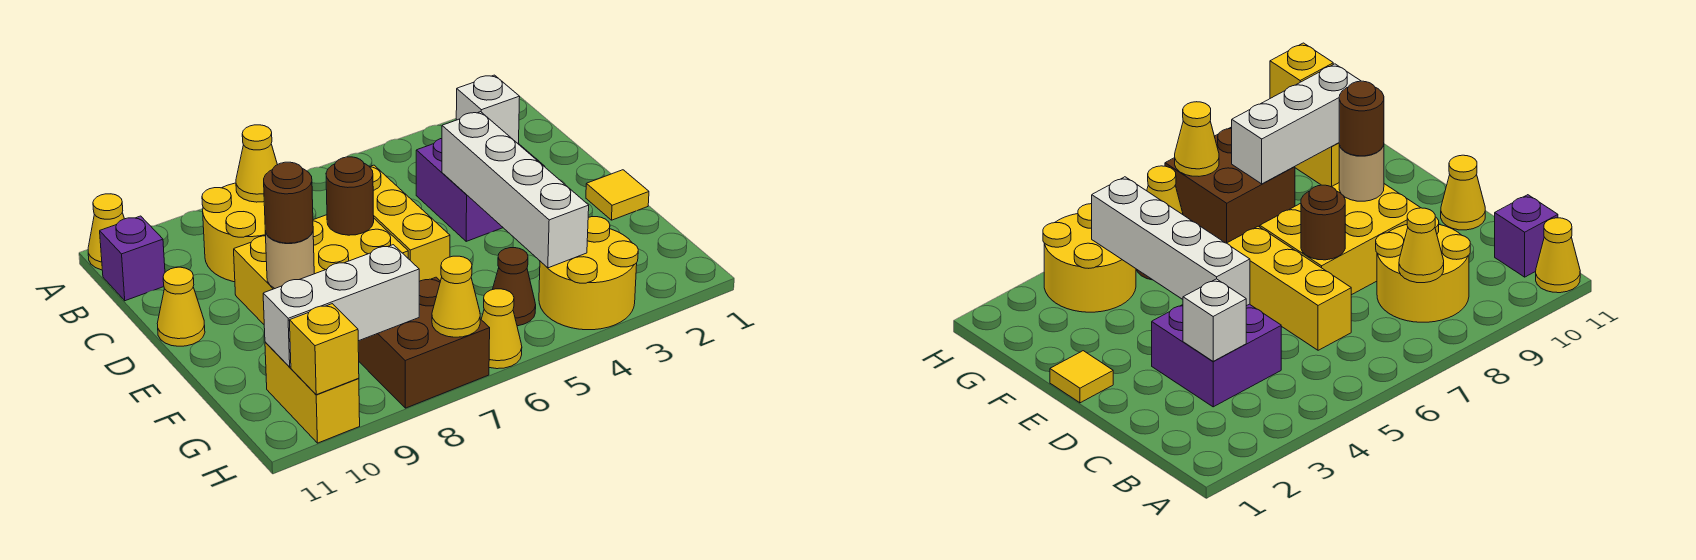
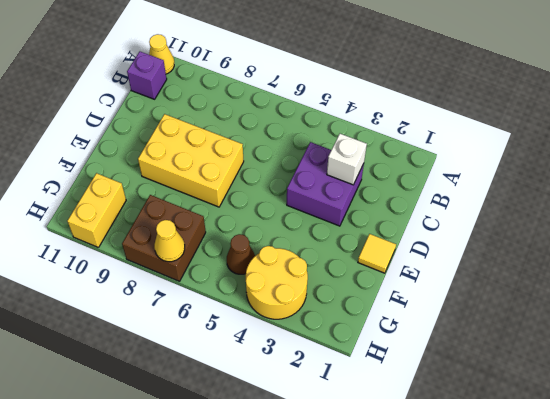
none -> yellow 2x2 round brick [202,183,266,282]
none -> yellow 1x3 brick [370,165,450,281]
none -> yellow 1x1 cone [157,267,205,346]

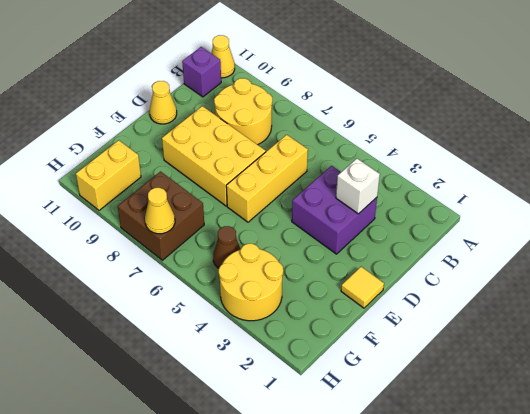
none -> yellow 1x1 cone [481,289,522,369]
none -> yellow 1x1 cone [236,125,277,202]
none -> white 1x4 brick [442,112,589,268]

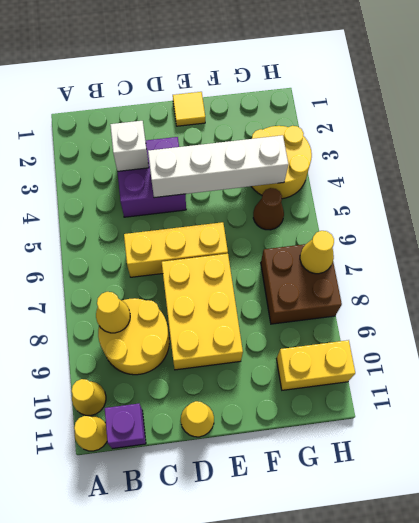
yellow 1x1 cone [72,379,106,416] -> yellow 1x1 cone moved to [481,289,522,369]
none -> brown 1x1 round brick [326,157,374,235]
none -> tan 1x1 round brick [265,231,314,289]
none -> white 1x3 brick [263,245,419,367]

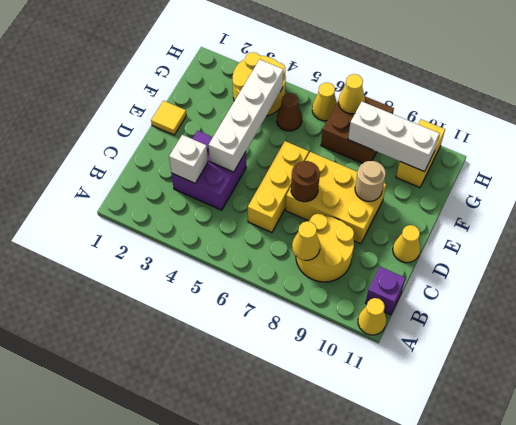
none -> yellow 1x1 brick [289,304,359,395]
none -> brown 1x1 round brick [264,162,313,243]

